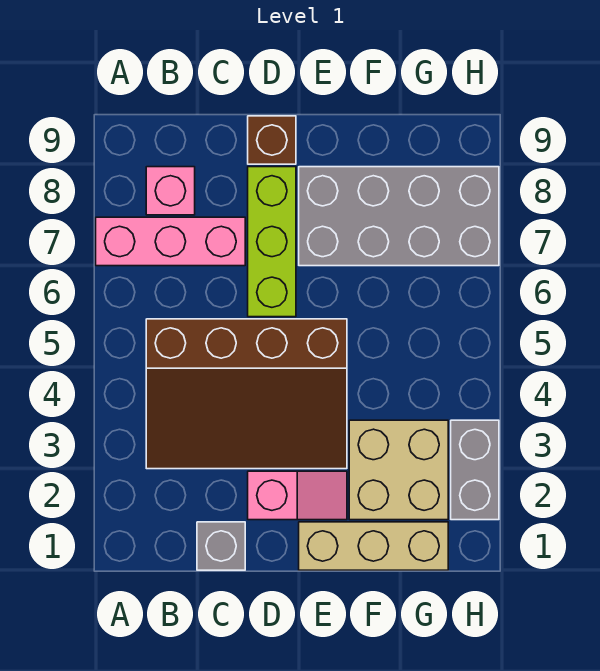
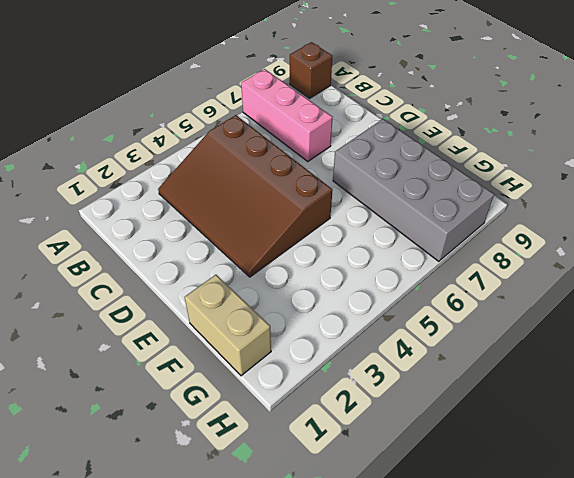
brown 1x1 brick [290,42,333,98] -> brown 1x1 brick moved to [248,116,296,164]
tan 1x2 brick [185,275,271,376] -> tan 1x3 brick [299,522,448,570]
none -> pink 1x1 brick [146,167,195,215]
none -> grey 1x1 brick [197,522,245,570]

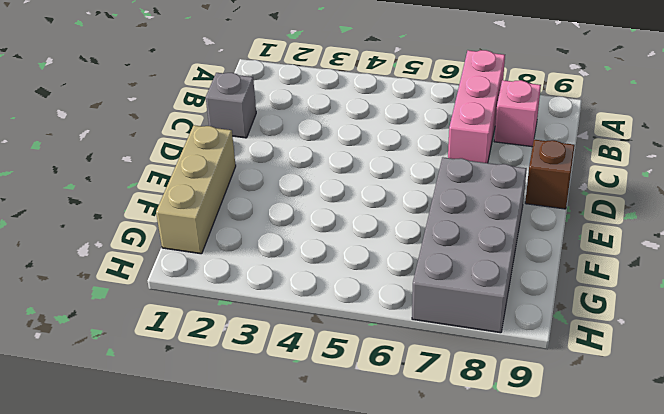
none -> brown 3x4 slope [146,319,347,469]
none -> pink 1x2 slope [248,471,347,520]

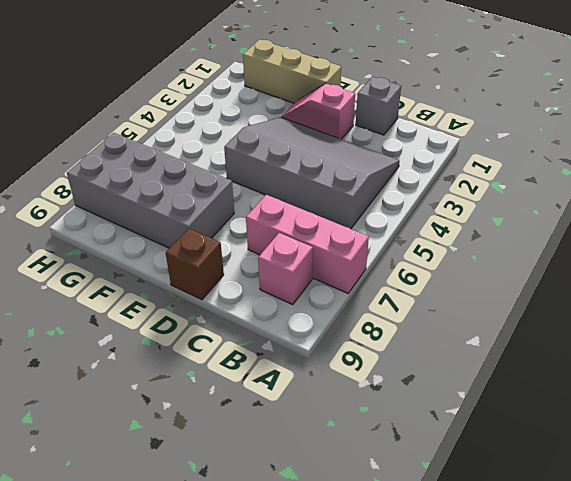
grey 3x4 slope [224,117,400,229] -> brown 3x4 slope [146,319,347,469]
none -> lime 1x3 brick [248,167,296,317]
none -> tan 2x2 brick [349,420,448,520]

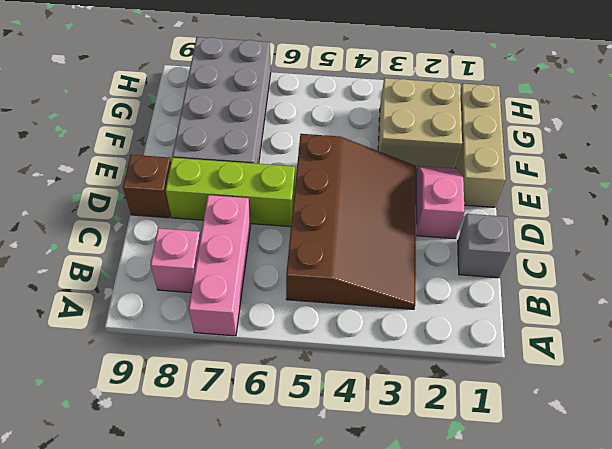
none -> grey 1x2 brick [451,420,499,520]

